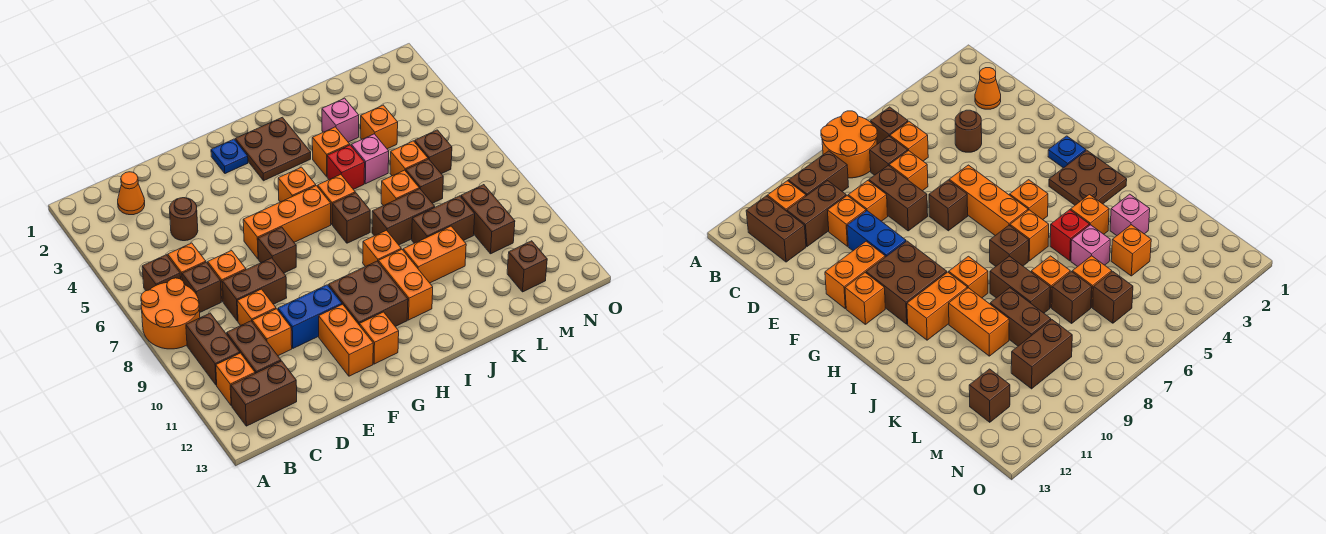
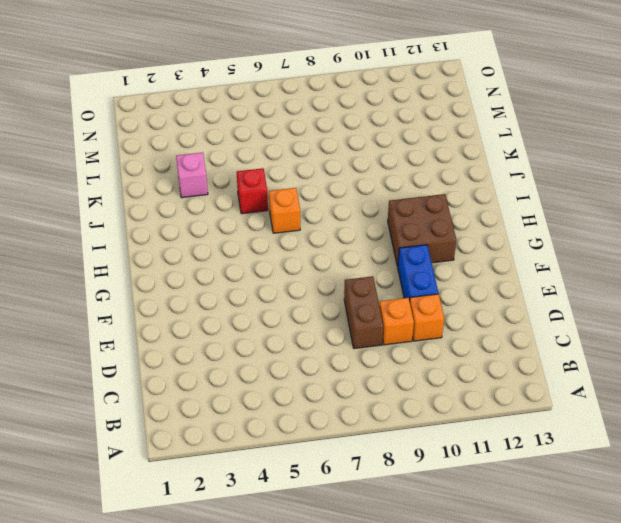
none -> orange 2x2 round brick [141,278,200,349]
none -> brown 1x1 brick [142,255,181,291]
none -> brown 1x2 brick [186,313,240,385]
none -> orange 1x1 brick [216,353,255,406]

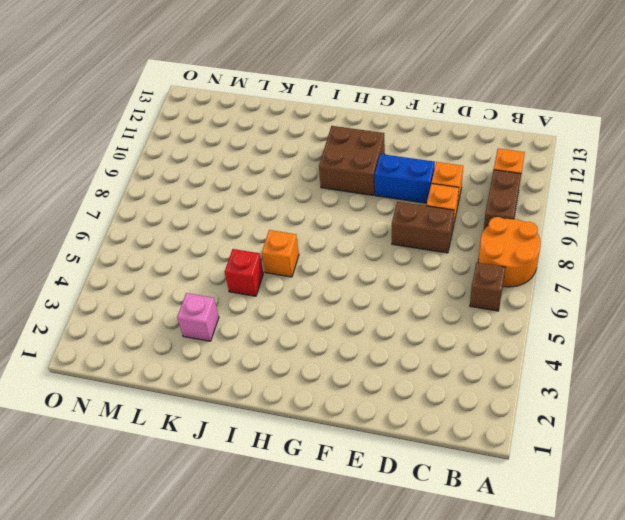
none -> brown 1x2 brick [231,361,297,426]
none -> orange 1x1 cone [118,172,145,215]
none -> orange 1x1 brick [168,243,206,281]
none -> brown 1x1 brick [182,262,221,312]

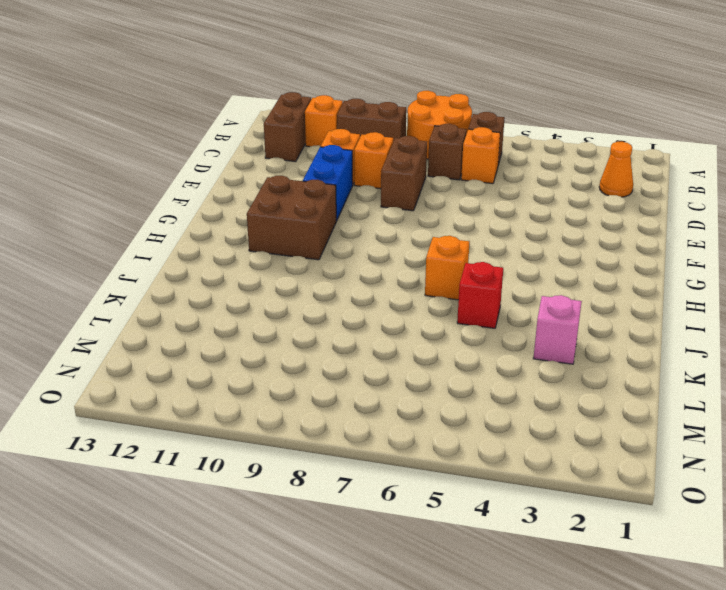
none -> brown 1x2 brick [227,321,281,373]
none -> brown 1x1 round brick [169,198,198,241]
none -> orange 1x1 brick [208,250,246,301]
none -> orange 1x3 brick [243,186,331,259]

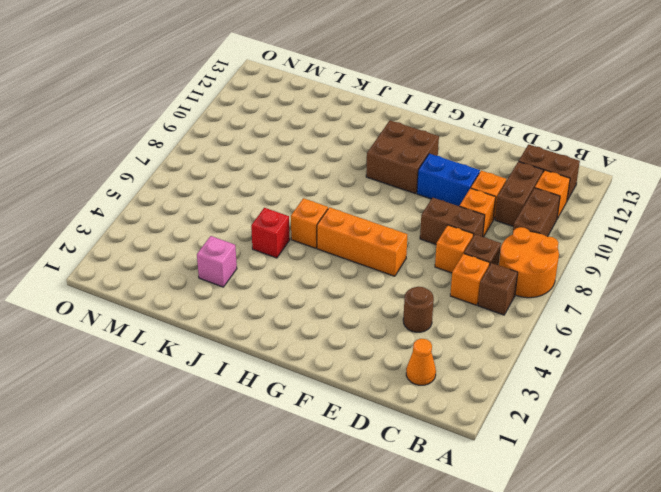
none -> brown 1x1 brick [258,227,296,273]
none -> orange 1x2 brick [319,304,373,376]
none -> blue 1x1 plate [211,139,248,174]
none -> orange 1x1 brick [360,312,399,364]

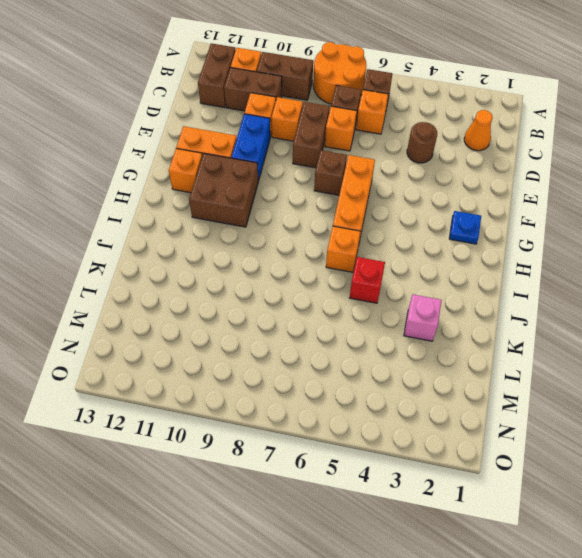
none -> brown 2x2 plate [235,117,311,181]
none -> orange 1x1 brick [278,167,316,202]
none -> brown 1x1 brick [333,193,370,243]
none -> orange 1x1 brick [363,230,401,267]

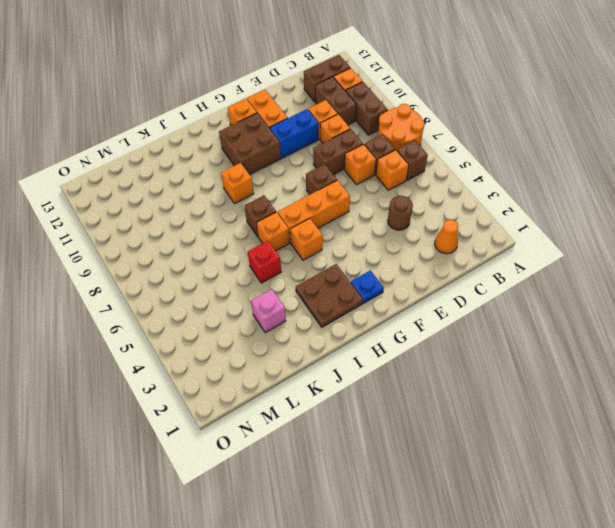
none -> orange 1x2 brick [378,249,433,320]
none -> orange 1x1 brick [312,127,350,176]
none -> brown 1x2 brick [372,189,435,245]
none -> orange 1x2 brick [403,226,466,283]

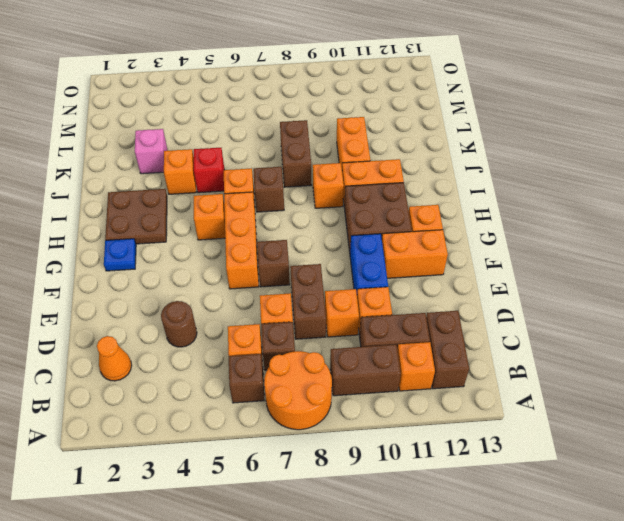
none -> pink 1x1 brick [351,134,389,184]
none -> orange 1x1 brick [381,170,419,206]
none -> brown 1x2 brick [412,196,475,243]
none -> orange 1x1 brick [360,105,398,149]

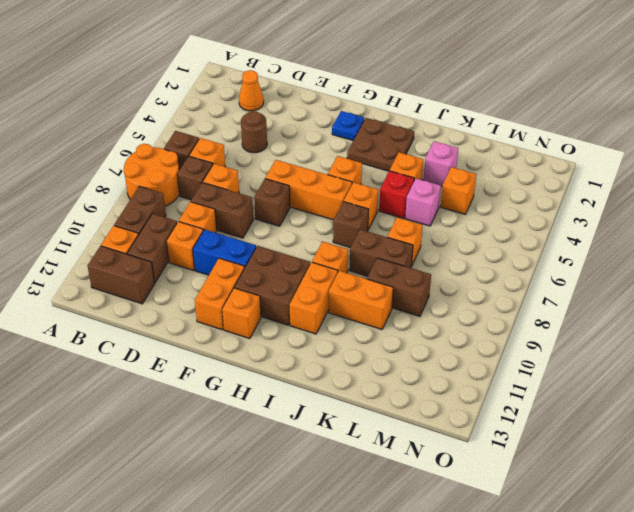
none -> orange 1x1 brick [390,141,428,176]
none -> brown 1x1 brick [406,159,443,203]
none -> brown 1x1 brick [415,130,452,174]
none -> brown 1x2 brick [461,185,515,254]

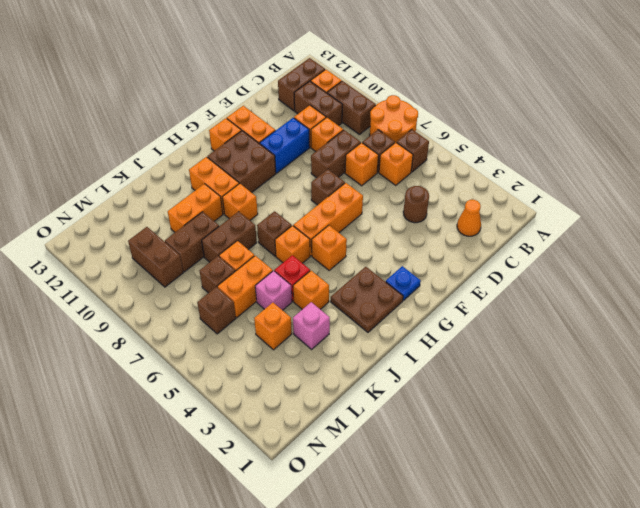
orange 1x2 brick [217,256,273,318] -> orange 1x1 brick [390,141,428,176]
none -> brown 1x1 brick [507,241,547,292]

